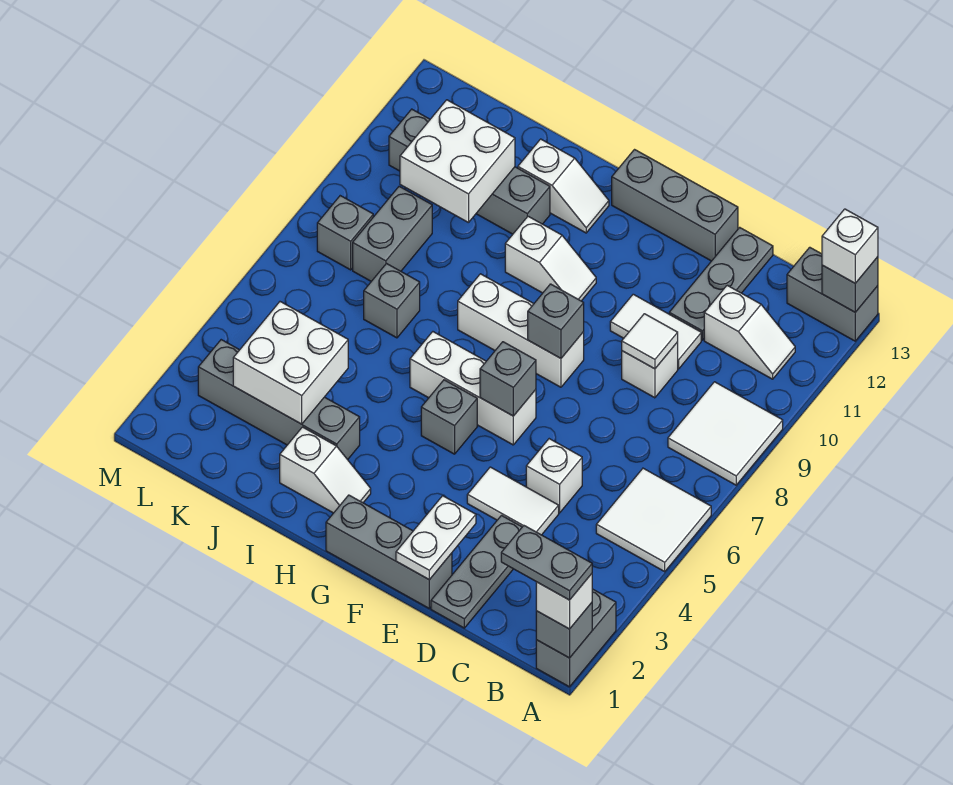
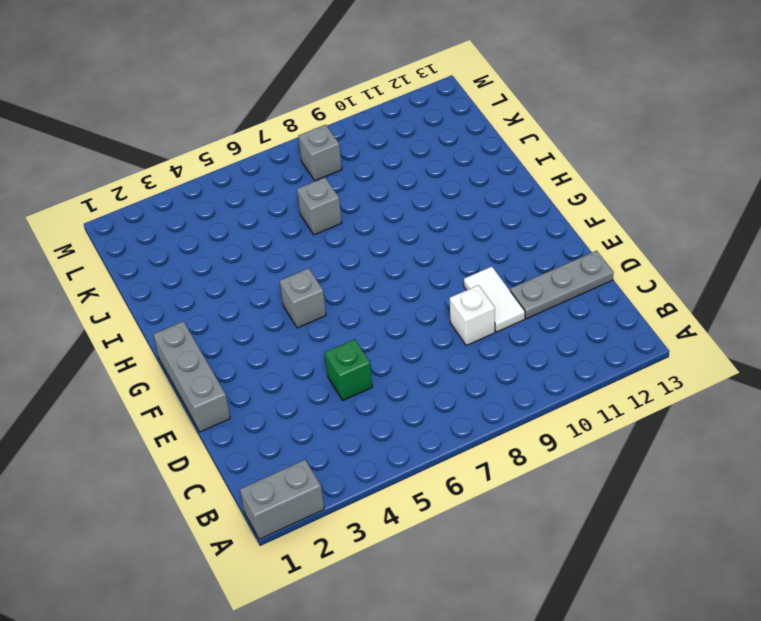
green 1x1 brick [325,339,372,400] -> white 1x1 brick [526,439,582,513]
none -> white 2x2 tile [596,468,711,572]
none -> white 2x2 tile [668,382,783,485]
none -> grey 1x2 brick [787,247,878,341]
none -> white 1x2 slope [704,285,795,379]

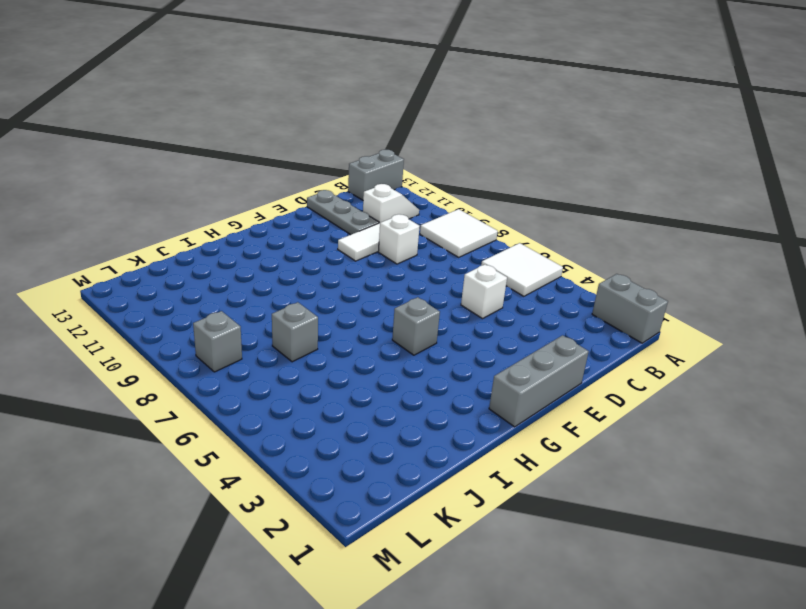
none -> grey 1x3 plate [431,516,522,628]
none -> white 1x2 tile [467,467,559,535]
none -> grey 1x3 brick [612,150,738,261]
none -> white 1x3 brick [410,332,536,445]

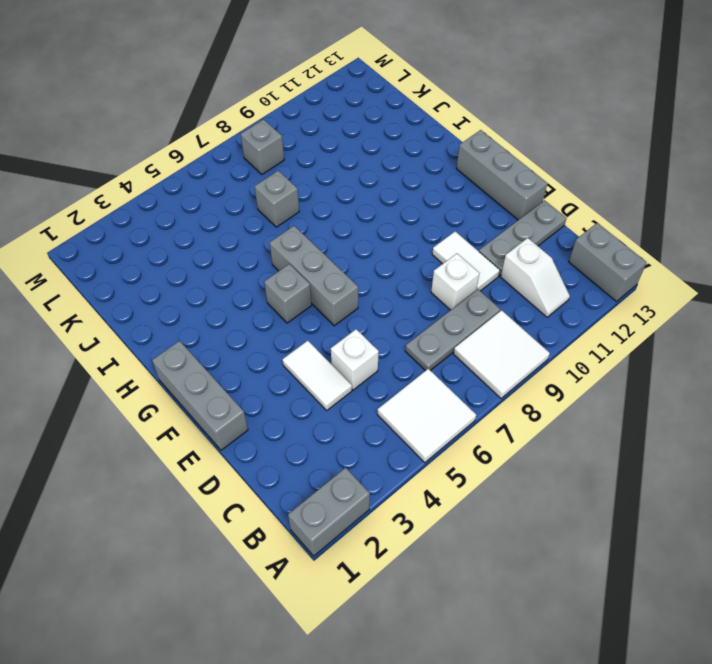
grey 1x3 plate [405,289,500,371] -> grey 1x3 plate moved to [431,516,522,628]
grey 1x3 brick [270,226,358,326] -> white 1x3 brick [410,332,536,445]
none -> white 1x3 brick [458,274,584,387]
none -> white 1x2 slope [505,216,596,301]
none -> white 1x2 slope [280,427,371,513]
none -> white 1x2 slope [518,139,609,233]

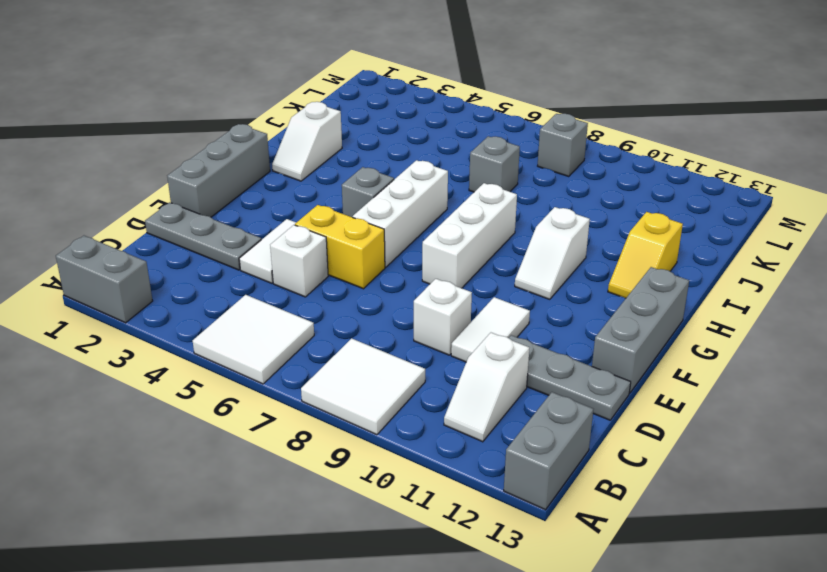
yellow 1x2 brick [295,205,385,289] -> none
yellow 1x2 slope [608,212,683,298] -> white 1x2 slope [518,139,609,233]
none -> grey 1x4 brick [198,340,360,460]
none -> grey 1x4 brick [389,109,550,234]
none -> grey 1x2 brick [353,186,432,281]
none -> grey 1x1 brick [536,603,592,658]

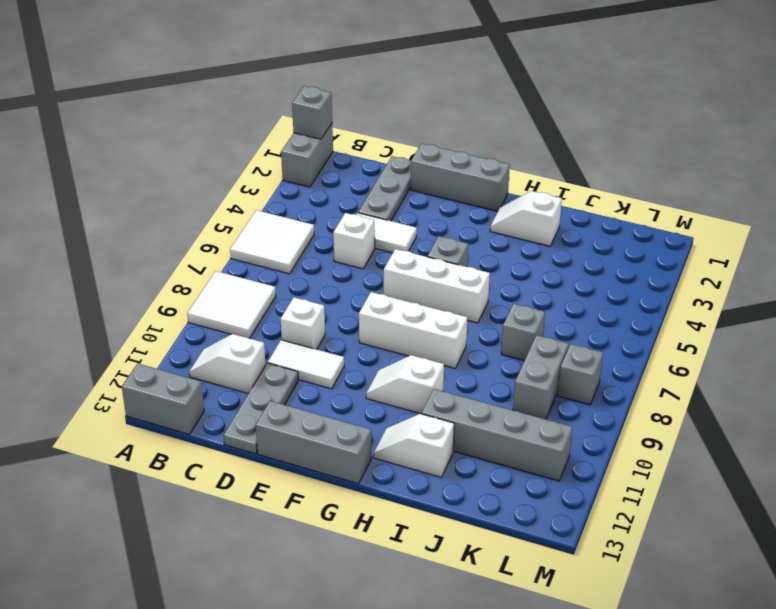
none -> grey 1x4 brick [198,340,360,460]
none -> grey 1x1 brick [822,257,878,312]
none -> white 1x1 tile [622,314,678,369]
none -> white 1x2 plate [396,496,476,580]

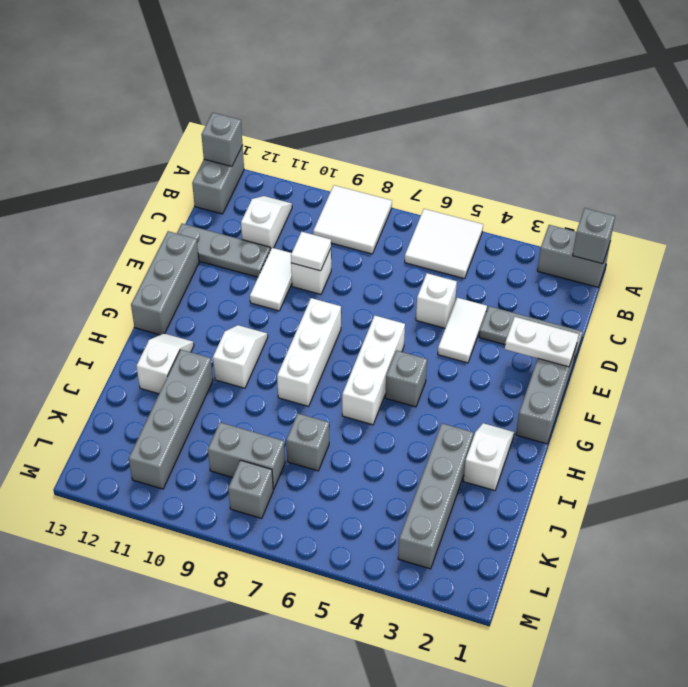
none -> grey 1x1 brick [480,342,536,416]
none -> grey 1x1 brick [528,284,584,358]
none -> white 2x2 brick [233,302,348,424]
none -> white 2x2 brick [400,100,515,223]

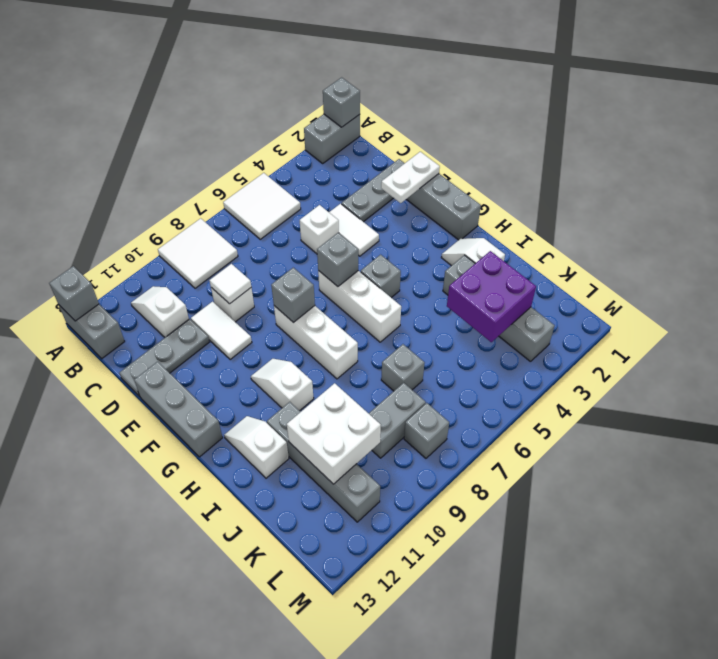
purple 2x2 brick [447,251,536,342] -> white 2x2 brick [233,302,348,424]
none -> white 1x1 brick [536,574,592,629]
none -> white 1x1 brick [822,209,878,283]
none -> grey 1x2 plate [501,526,592,600]

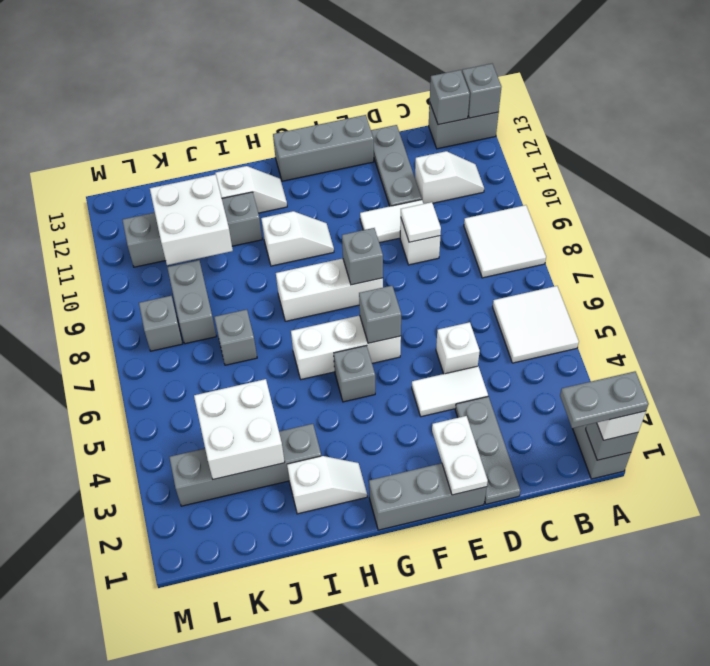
grey 1x1 brick [430,70,470,125] -> none
none -> white 1x1 brick [822,209,878,283]

